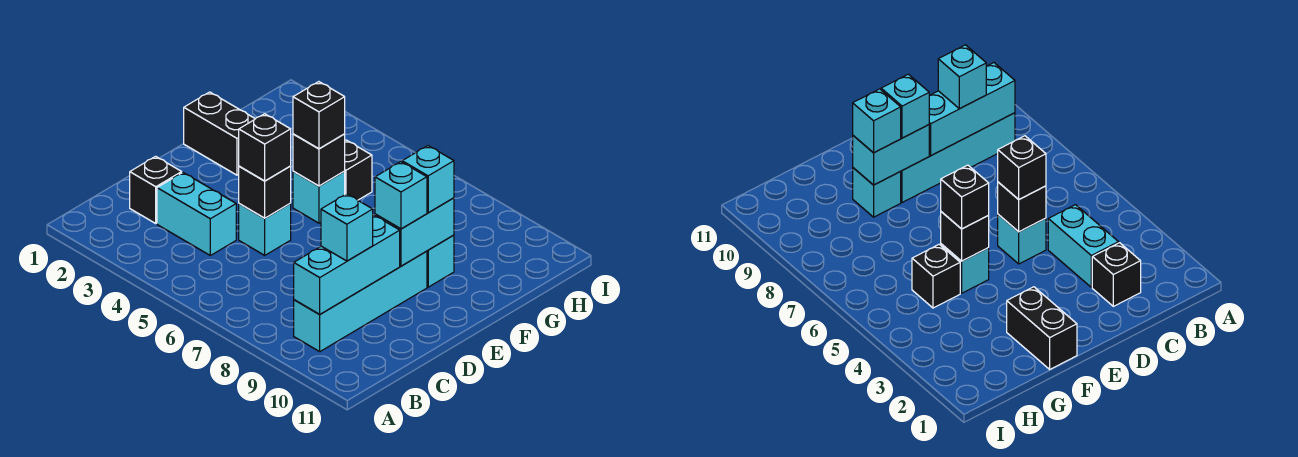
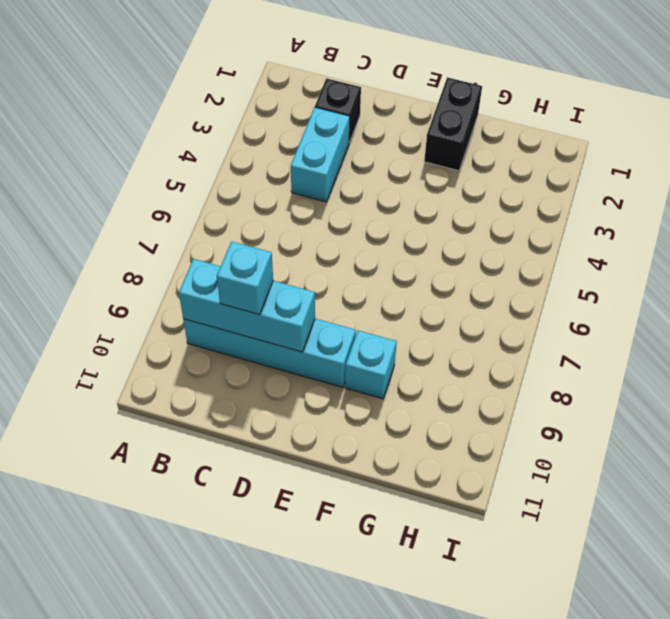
none -> cyan 1x1 brick [239,204,291,255]
none -> cyan 1x1 brick [293,171,345,223]
none -> black 1x1 brick [345,140,372,200]

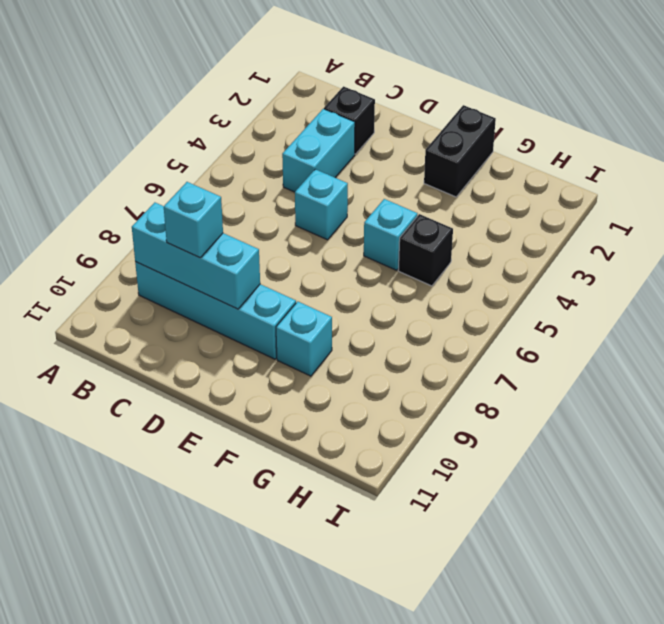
none -> black 1x1 brick [239,166,291,218]
none -> cyan 1x2 brick [375,198,454,266]
none -> black 1x1 brick [293,134,345,186]

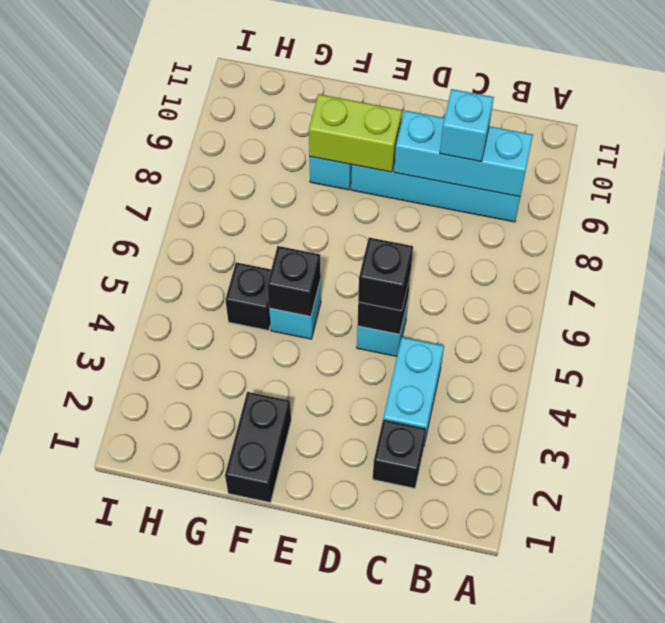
lime 1x2 brick [309,94,402,172] -> cyan 1x2 brick [375,198,454,266]
none -> cyan 1x1 brick [375,162,427,229]
none -> black 1x1 brick [293,82,345,149]
none -> cyan 1x1 brick [402,146,454,213]

